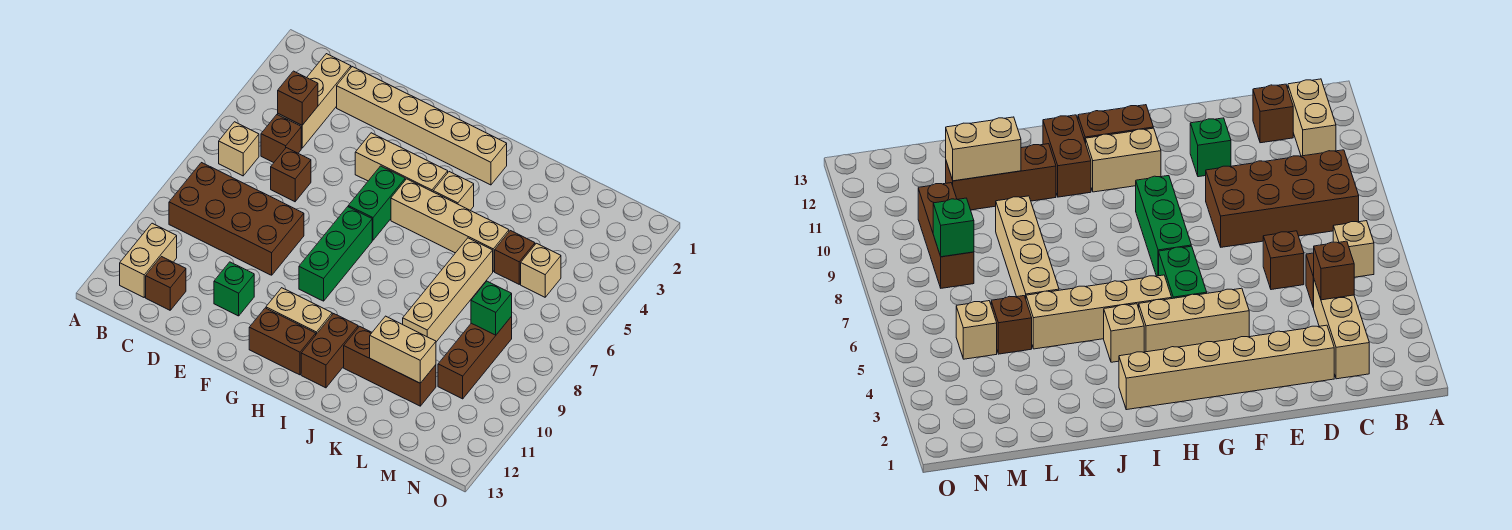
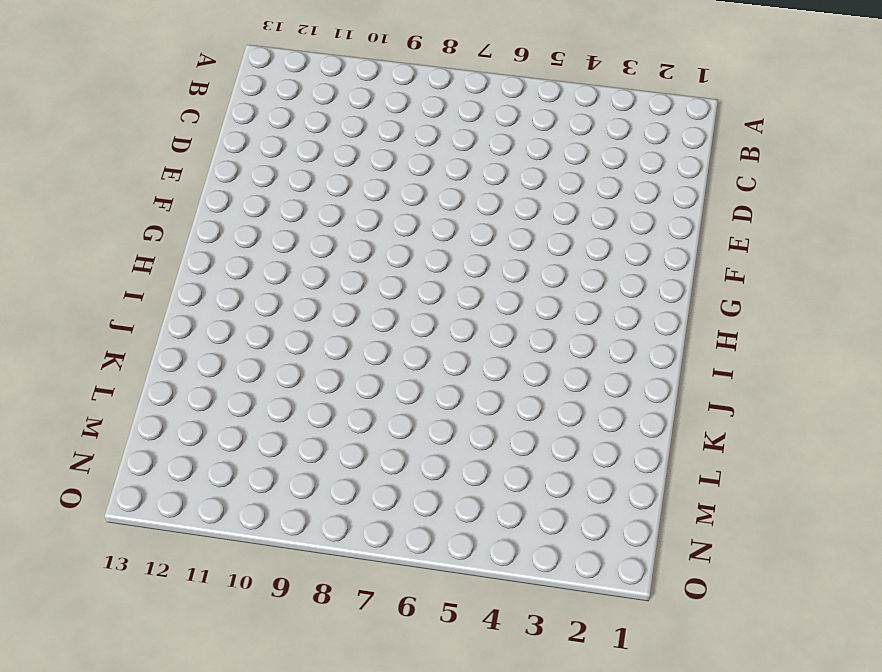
none -> tan 1x1 brick [219,122,259,176]
none -> brown 2x4 brick [169,163,304,275]
none -> tan 1x2 brick [120,223,177,297]

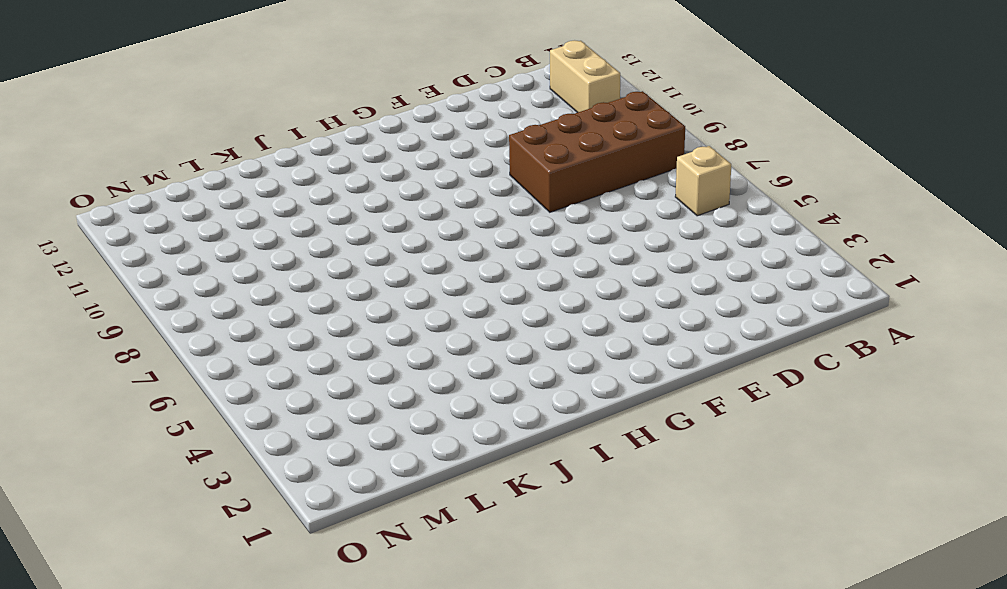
none -> tan 1x3 brick [278,54,351,148]
none -> brown 1x1 brick [261,115,301,163]
none -> brown 1x1 brick [146,257,186,310]

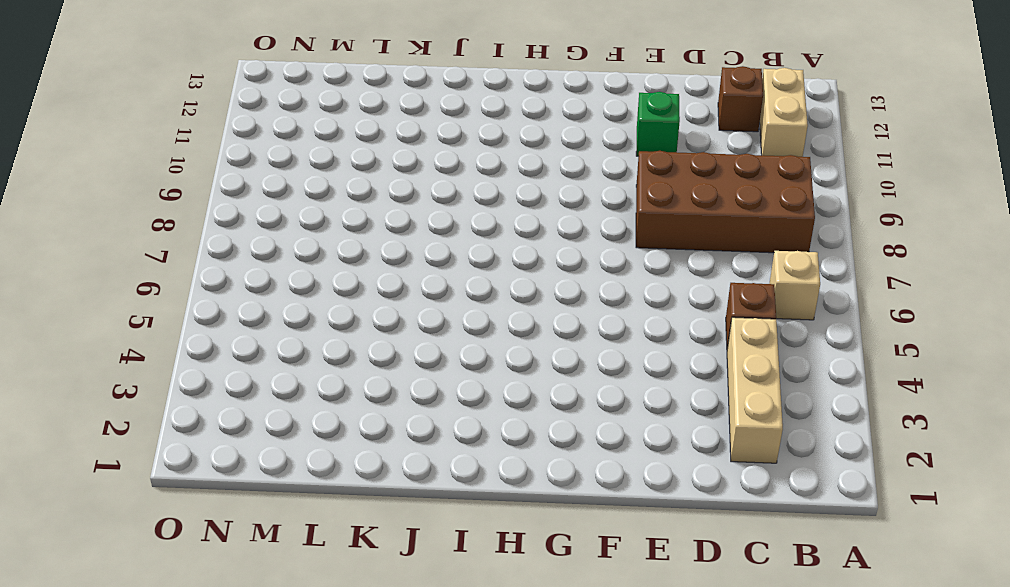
none -> tan 1x6 brick [337,67,507,185]
none -> brown 1x1 brick [271,148,311,202]
none -> tan 1x3 brick [355,133,448,192]

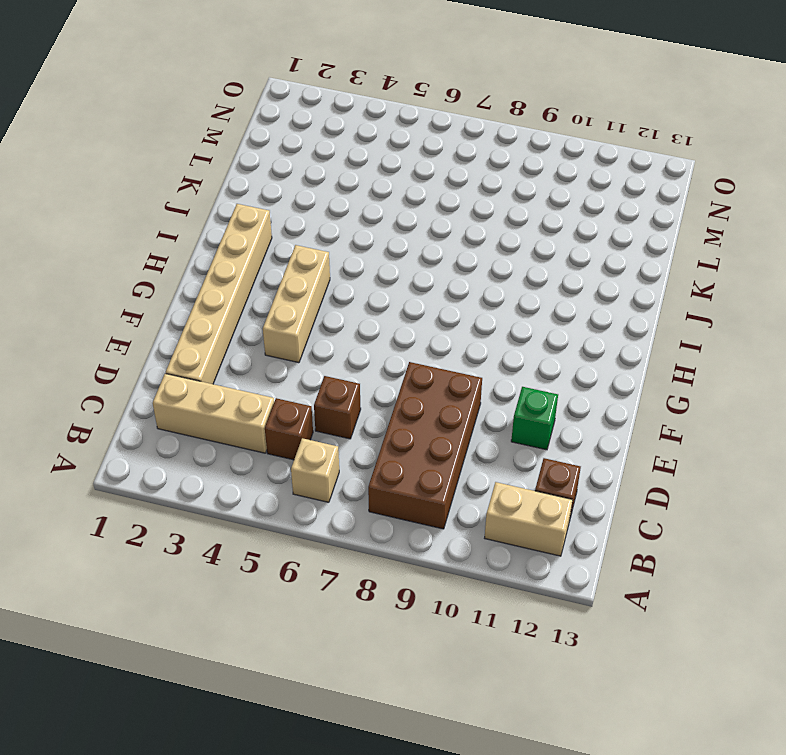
none -> green 1x2 brick [348,166,405,240]
none -> green 1x3 brick [299,207,372,301]
none -> tan 1x2 brick [266,288,332,334]

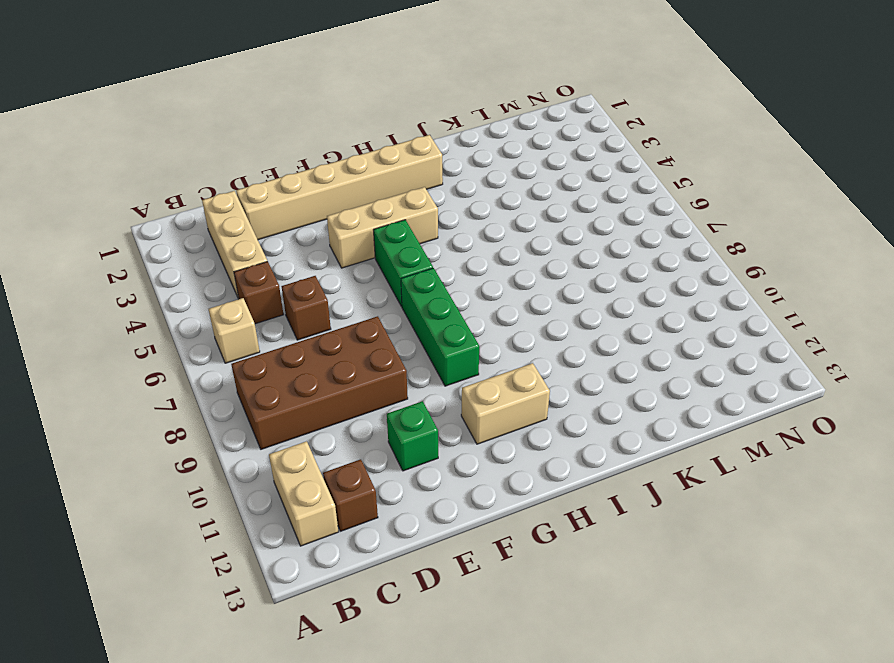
none -> brown 1x2 brick [249,308,316,375]
none -> tan 1x4 brick [391,179,509,271]
none -> tan 1x1 brick [433,172,474,210]

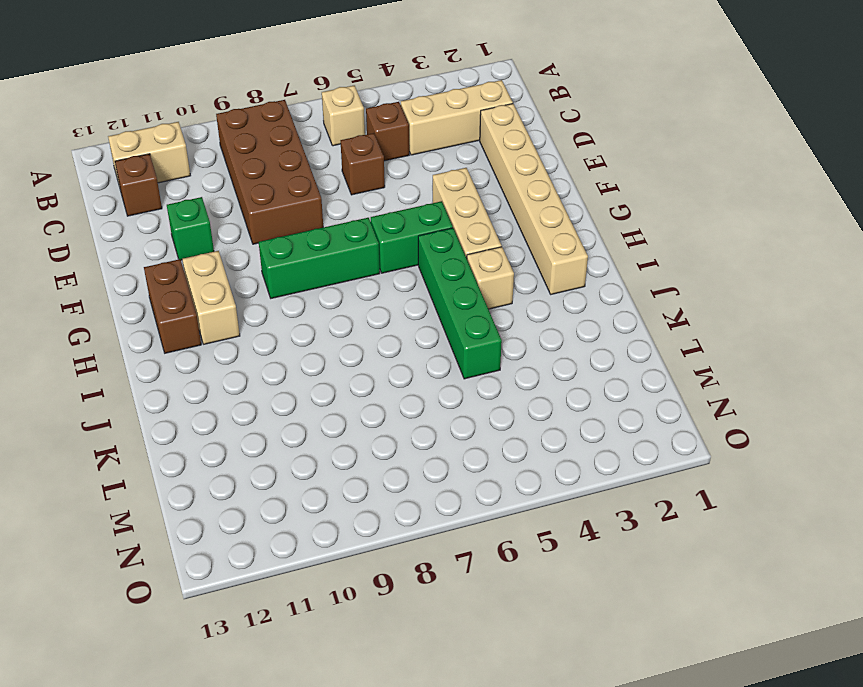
green 1x4 brick [418,228,502,379] -> tan 1x4 brick [391,179,509,271]
none -> brown 1x2 brick [301,314,358,388]
none -> brown 1x3 brick [344,326,436,406]
none -> tan 1x4 brick [403,238,493,342]

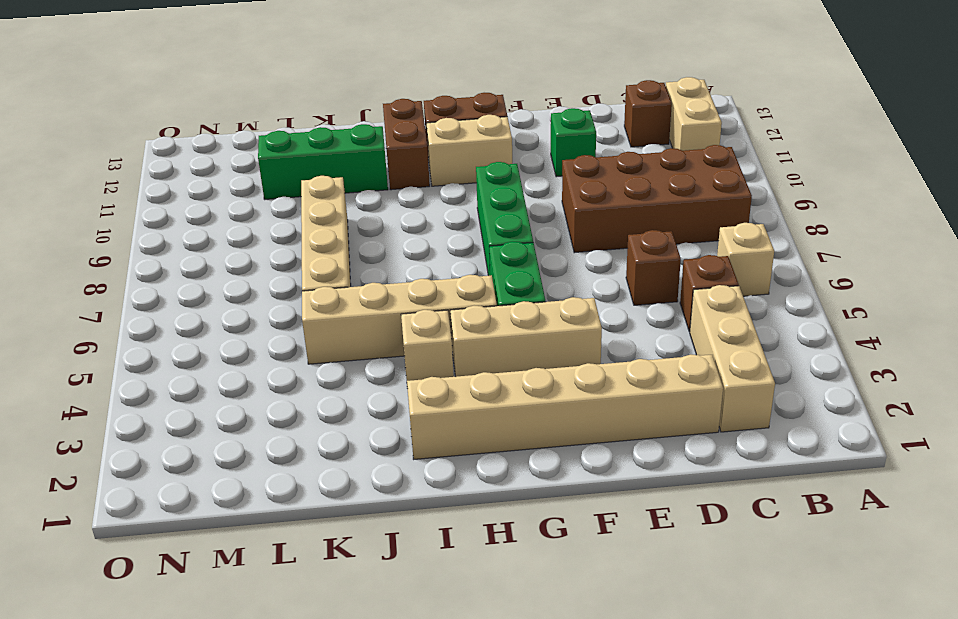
green 1x3 brick [258,124,388,199] -> brown 1x3 brick [344,326,436,406]
none -> brown 1x1 brick [495,231,535,284]
none -> tan 1x1 brick [521,243,561,297]
none -> brown 1x3 brick [438,317,512,399]

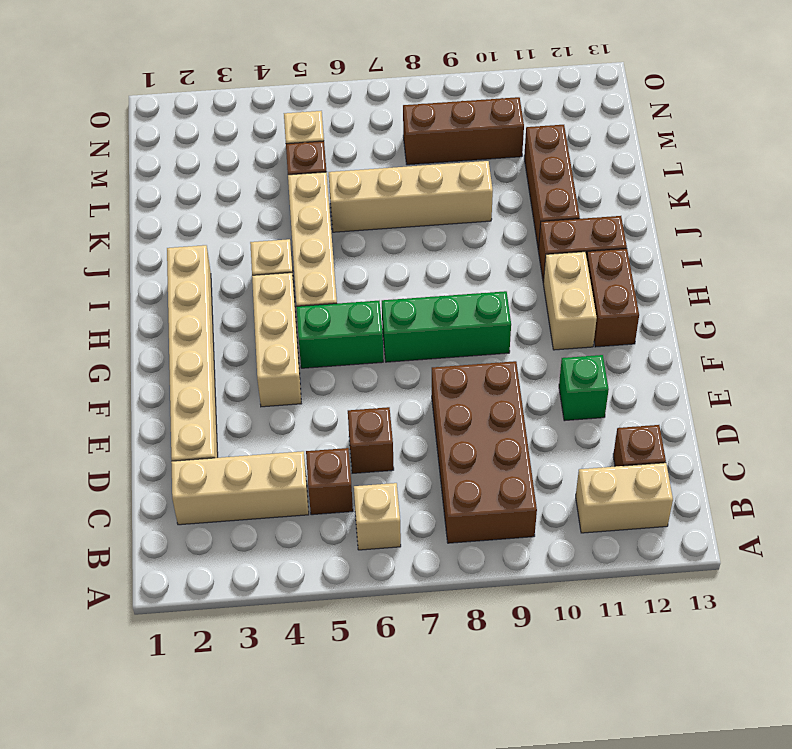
none -> brown 1x1 brick [278,71,318,125]
none -> tan 1x2 brick [370,316,436,383]
none -> green 1x1 brick [471,281,512,335]

